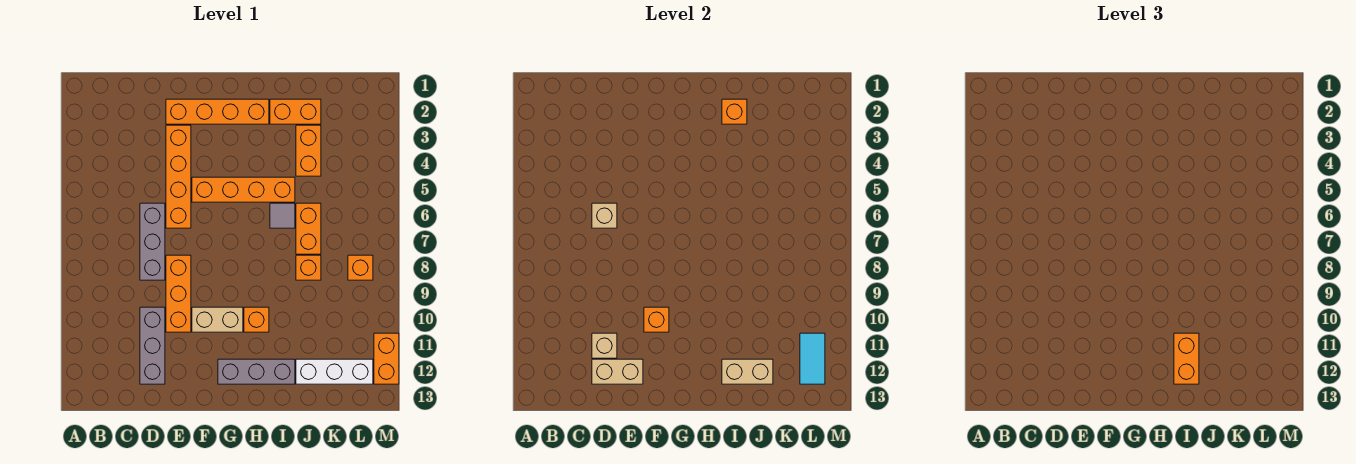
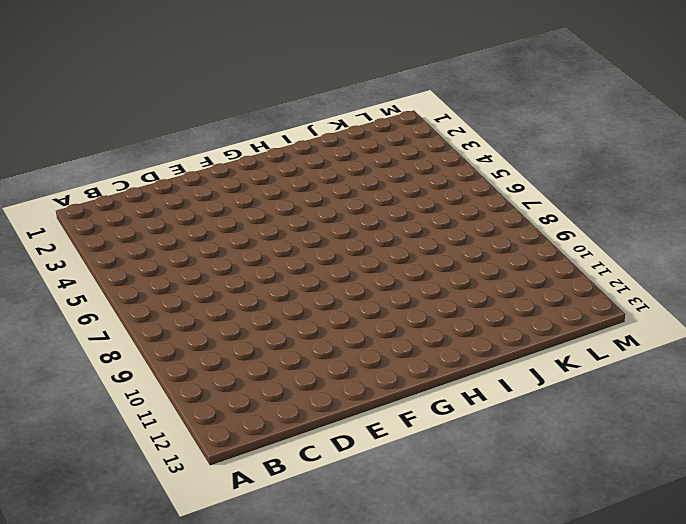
none -> grey 1x3 brick [140,203,165,280]
none -> grey 1x3 brick [140,307,165,384]
none -> orange 1x4 brick [166,99,269,124]

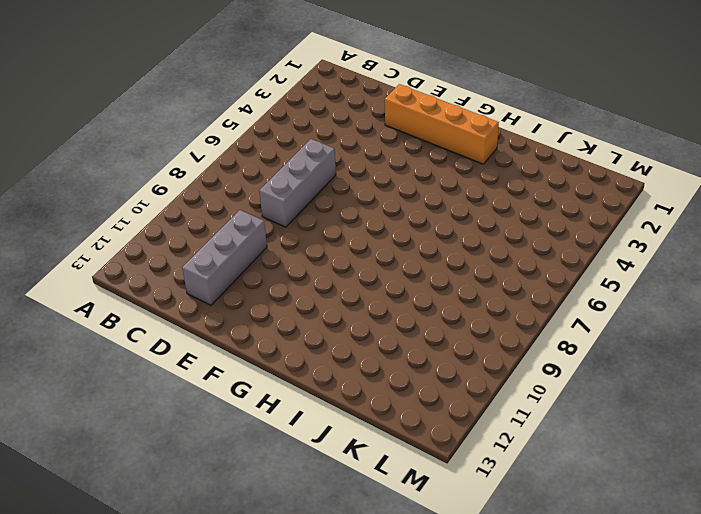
none -> orange 1x4 brick [166,125,191,228]
none -> orange 1x3 brick [166,255,191,332]
none -> orange 1x4 brick [192,177,295,202]

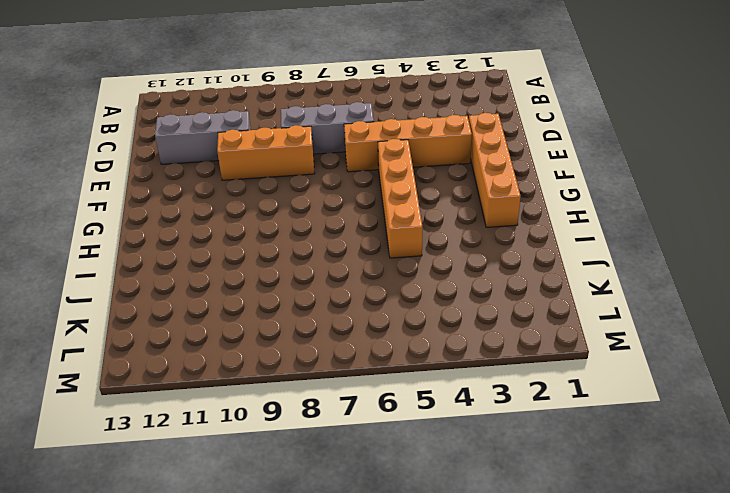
none -> tan 1x2 brick [192,307,243,332]
none -> grey 1x3 brick [218,359,295,384]
none -> orange 1x1 brick [244,307,269,332]

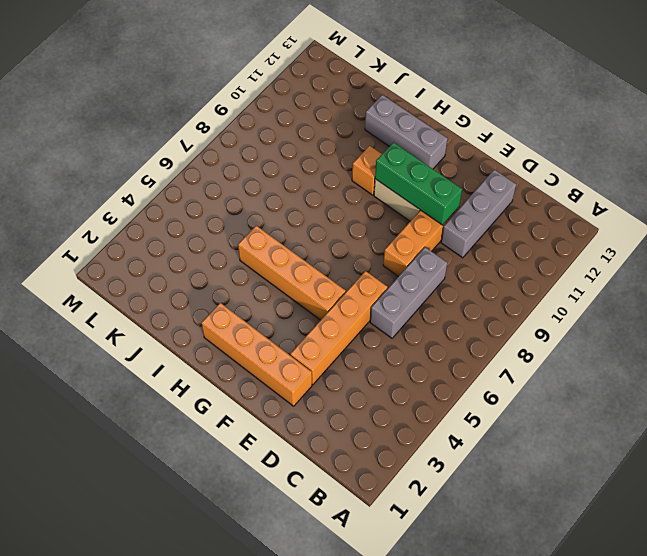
green 1x3 brick [375,142,462,225] -> orange 1x1 brick [644,307,669,332]
none -> orange 1x2 brick [270,99,321,124]
none -> grey 1x1 tile [270,203,295,228]
none -> orange 1x2 brick [296,125,321,176]

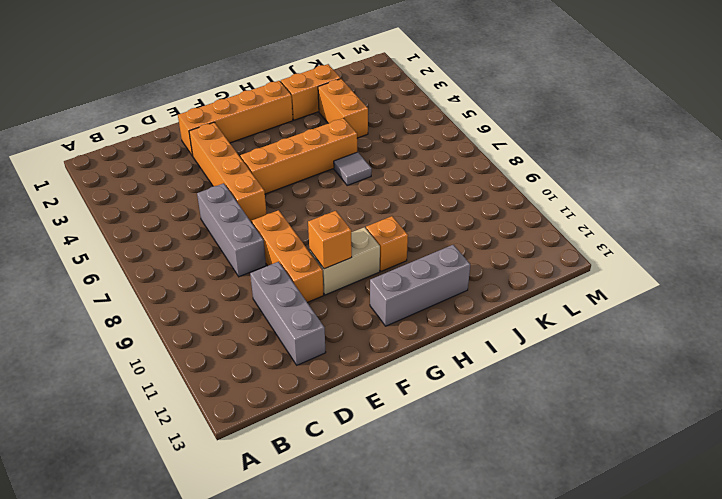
none -> orange 1x2 brick [296,203,321,254]
none -> orange 1x1 brick [296,255,321,280]
none -> white 1x3 brick [296,359,373,384]

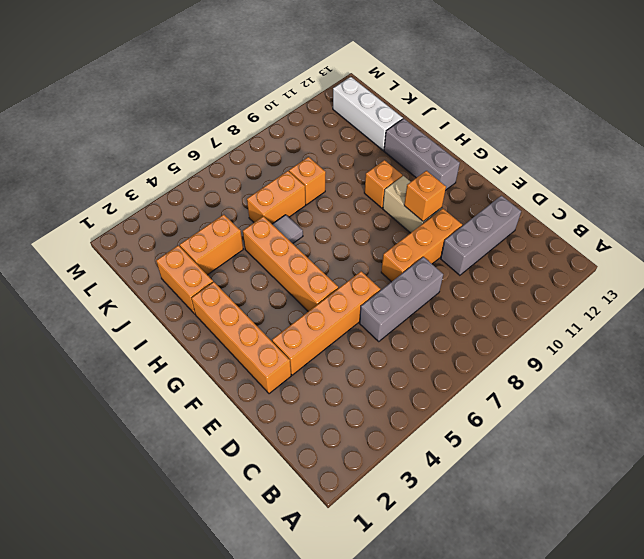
none -> orange 1x1 brick [348,255,373,280]
none -> orange 1x2 brick [374,333,399,384]
none -> tan 1x1 brick [592,203,617,228]

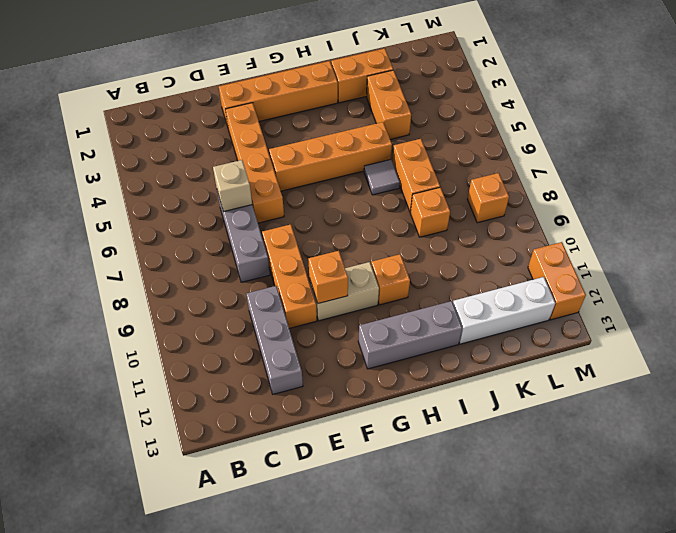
none -> tan 1x1 brick [592,333,617,358]
none -> tan 1x2 brick [592,359,643,384]
none -> orange 1x1 brick [722,99,747,124]

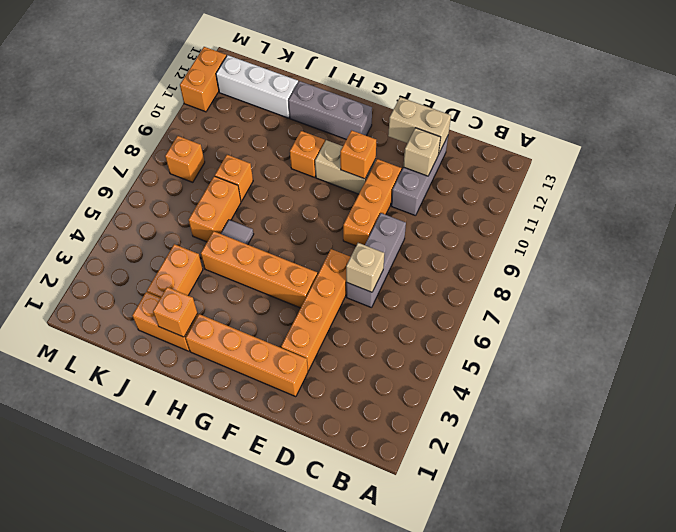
none -> tan 1x2 brick [722,359,773,384]
none -> cyan 1x2 tile [800,333,825,384]
none -> orange 1x2 brick [1174,333,1199,384]

